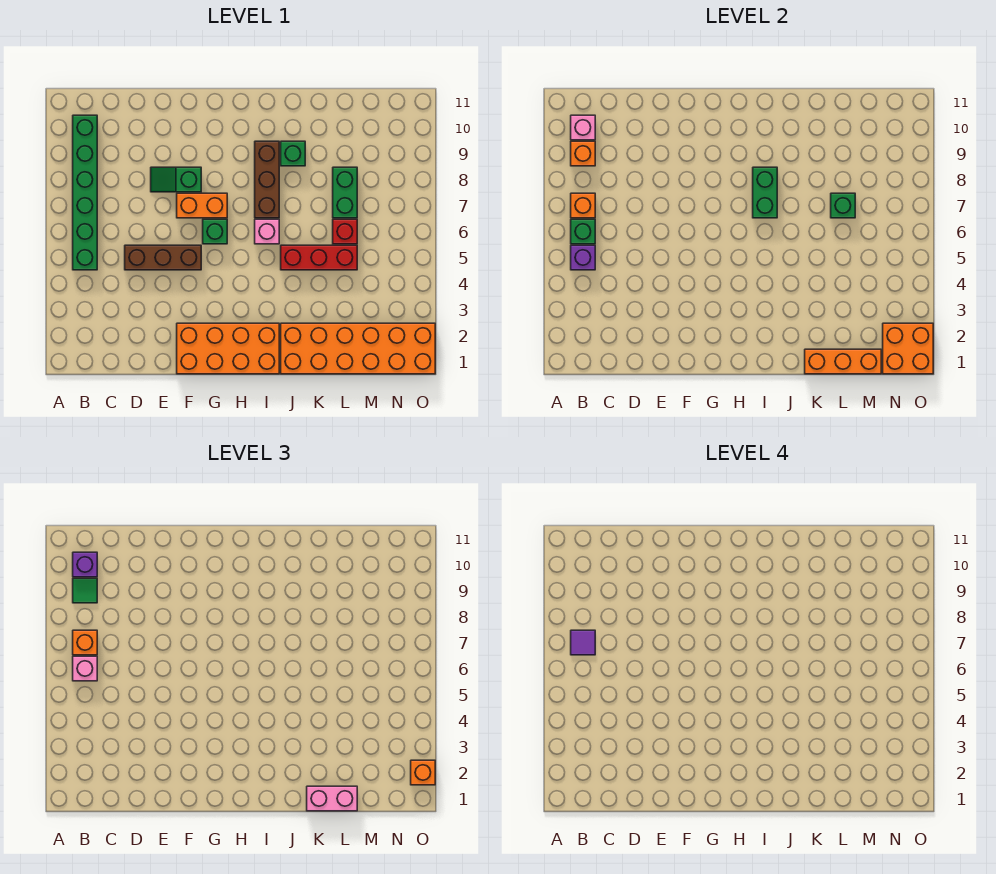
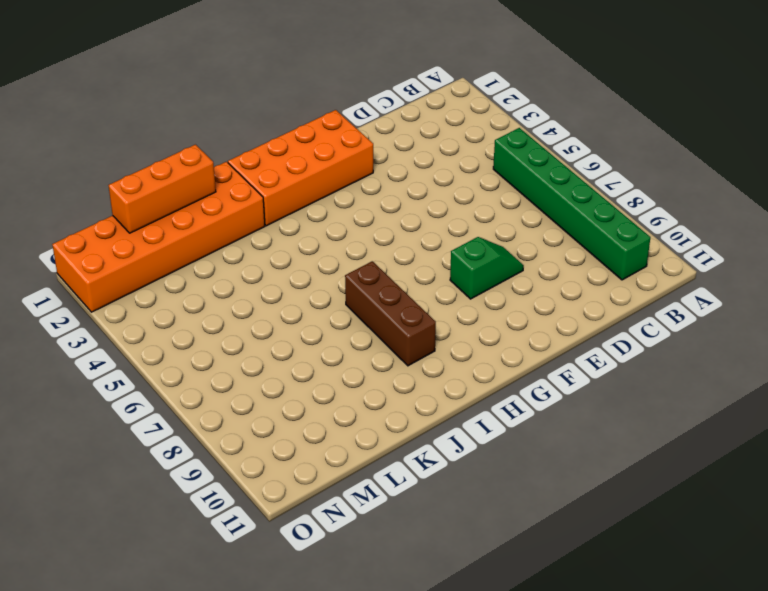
none -> brown 1x3 brick [125,245,201,270]
none -> orange 1x2 brick [177,193,227,218]
none -> green 1x1 brick [203,219,227,244]

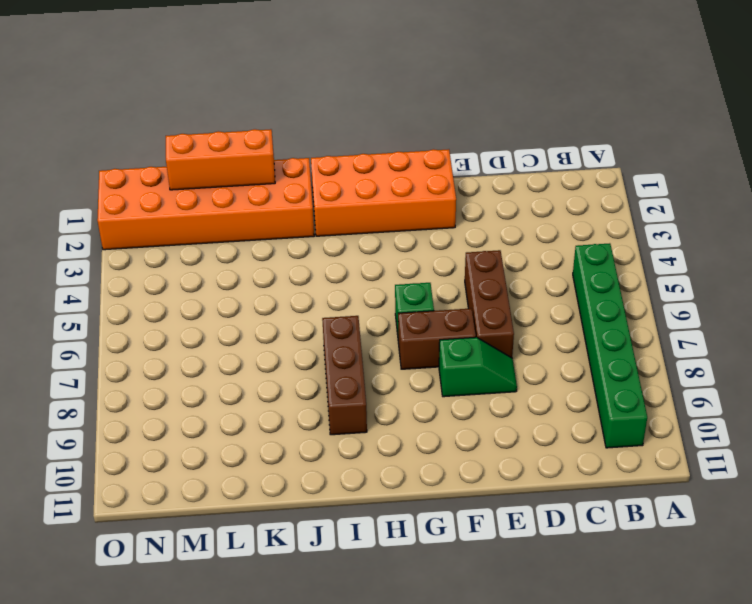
brown 1x3 brick [465,250,514,358] -> brown 1x3 brick turned to [125,245,201,270]
brown 1x2 brick [398,308,476,369] -> orange 1x2 brick [177,193,227,218]
none -> pink 1x1 brick [255,219,279,244]
none -> red 1x3 brick [281,245,357,270]
none -> green 1x1 brick [281,141,305,166]

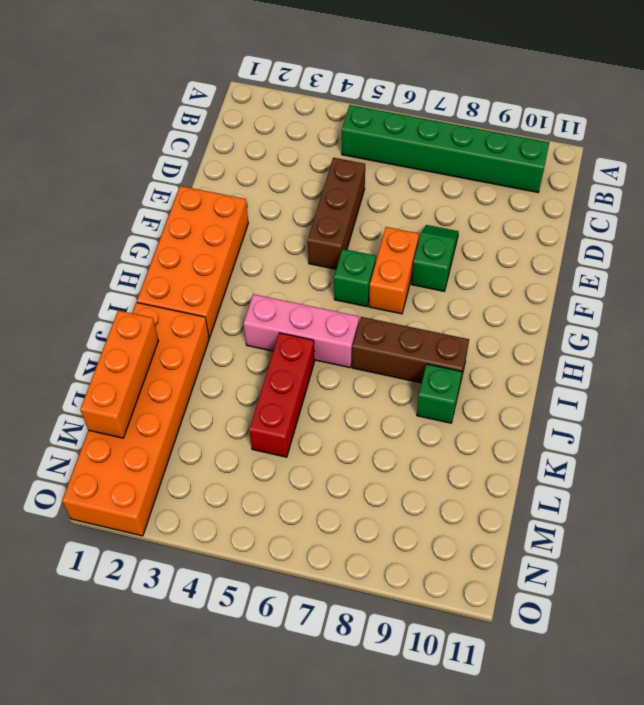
pink 1x3 brick [244,294,359,368] -> pink 1x1 brick [255,219,279,244]
none -> red 1x1 brick [333,219,357,244]
none -> green 1x2 brick [333,167,357,218]
none -> purple 1x1 brick [571,245,595,270]

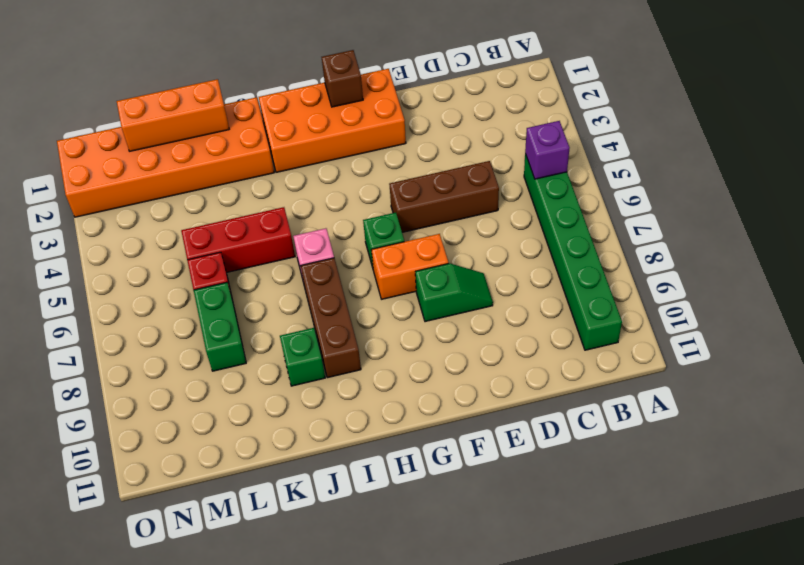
brown 1x1 brick [322,50,363,107] -> none
none -> green 1x1 brick [571,219,595,244]
none -> orange 1x1 brick [571,193,595,218]
none -> orange 1x1 brick [571,141,595,166]

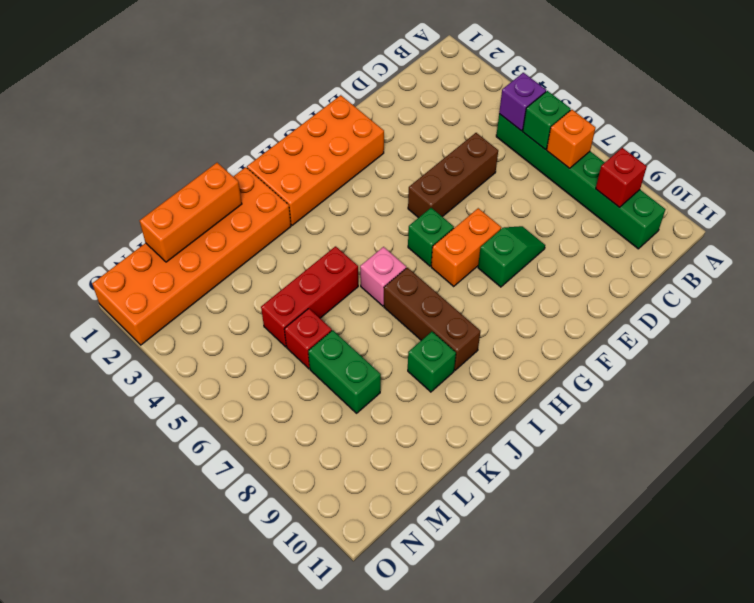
red 1x1 brick [596,148,647,208] -> orange 1x1 brick [571,141,595,166]
none -> pink 1x1 brick [571,115,595,140]
none -> green 1x2 brick [753,167,777,218]
none -> green 1x1 brick [831,193,855,218]

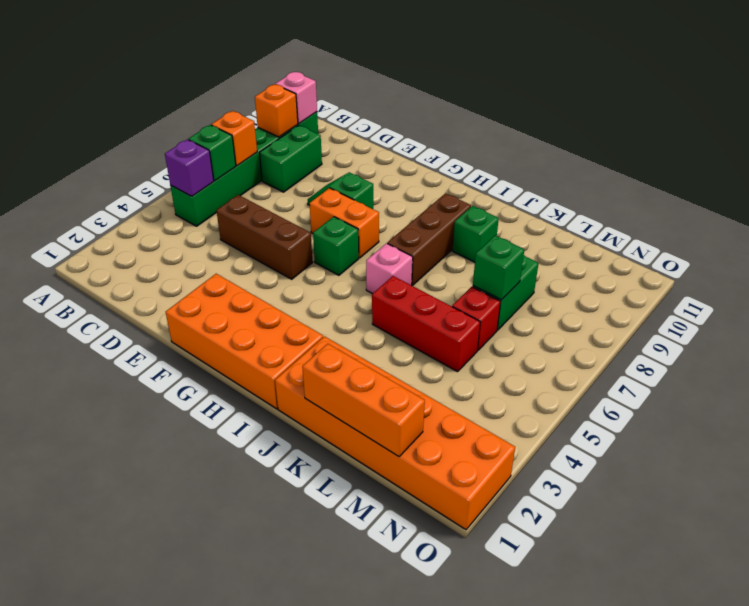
green 1x2 brick [259,125,322,192] -> green 1x2 brick moved to [753,167,777,218]
none -> orange 2x2 brick [883,323,933,374]
none -> pink 1x1 brick [73,656,97,681]
none -> orange 1x1 brick [73,630,97,655]

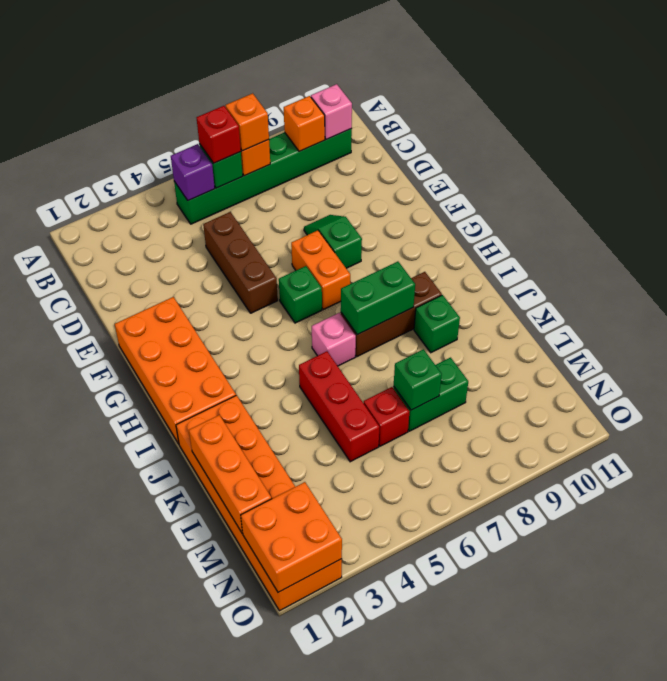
red 1x1 brick [197,106,241,163] -> pink 1x1 brick [73,656,97,681]
none -> green 1x1 tile [73,578,97,603]
none -> purple 1x1 brick [73,552,97,577]
none -> pink 1x2 brick [307,786,357,811]

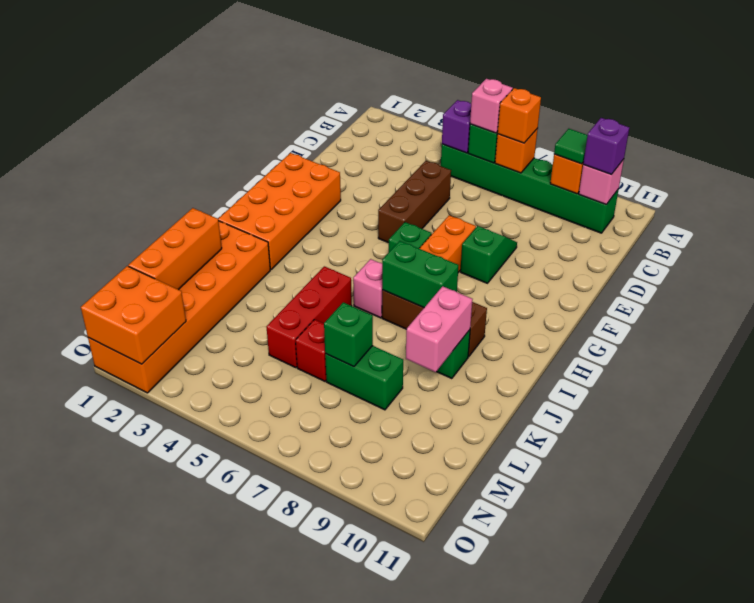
pink 1x2 brick [406,286,473,372] -> pink 1x2 brick moved to [307,786,357,811]
none -> orange 1x1 brick [411,760,435,785]
none -> purple 1x1 tile [571,630,595,655]

